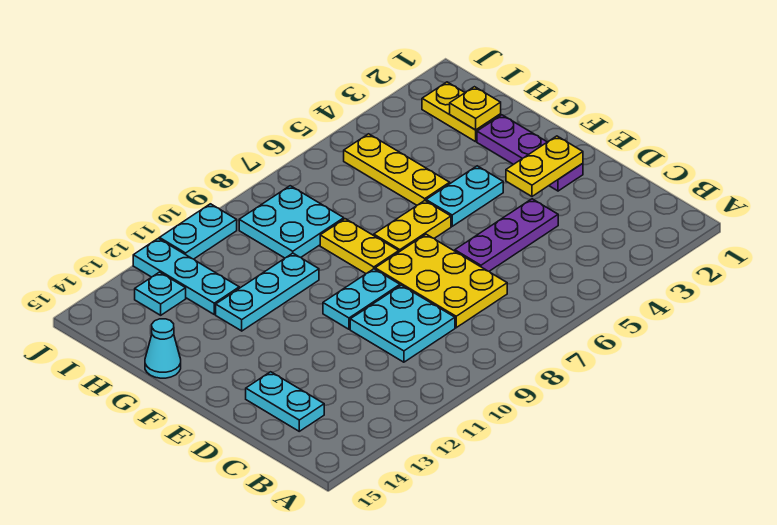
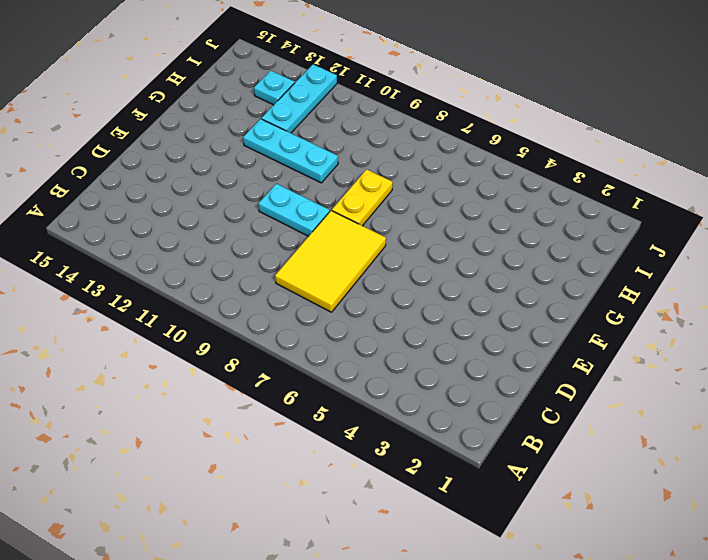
yellow 2x3 tile [275,211,386,312] -> yellow 2x3 plate [375,234,507,328]
none -> cyan 2x2 plate [350,285,455,362]
none -> cyan 1x2 plate [246,372,324,431]
none -> purple 1x3 plate [455,199,558,271]

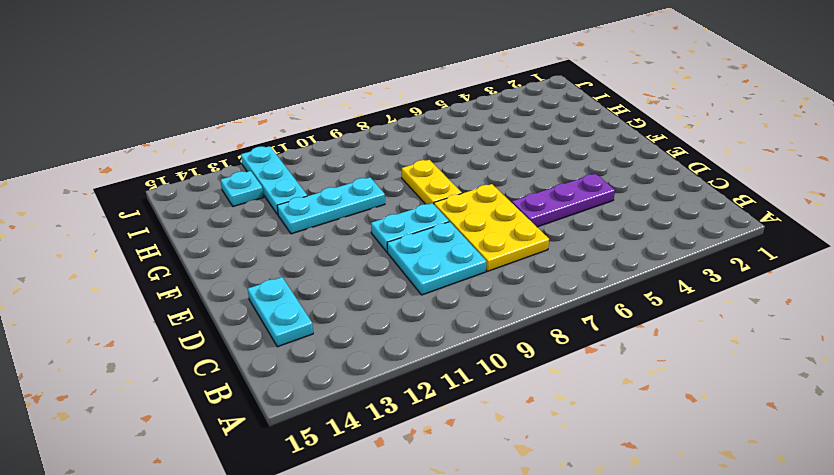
none -> purple 1x3 plate [477,115,583,191]
none -> cyan 1x2 plate [426,166,503,226]
none -> yellow 1x2 plate [374,201,451,252]

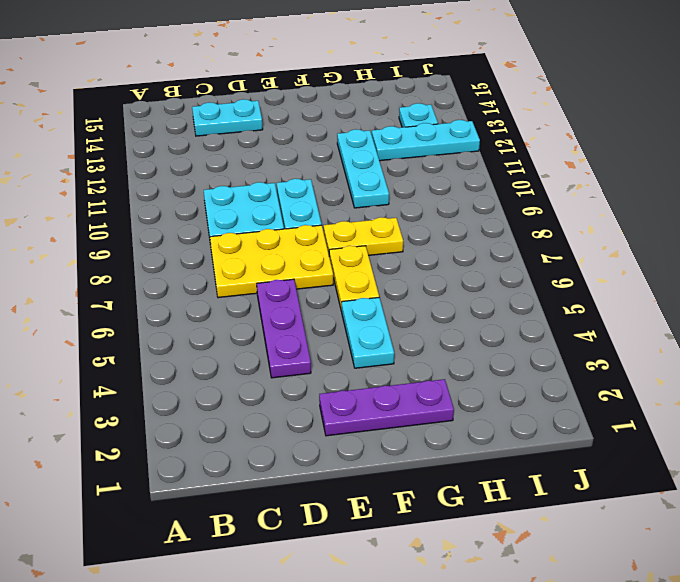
none -> yellow 1x3 plate [344,134,450,205]
none -> cyan 1x1 cone [145,319,181,378]
none -> yellow 1x2 plate [422,82,501,142]

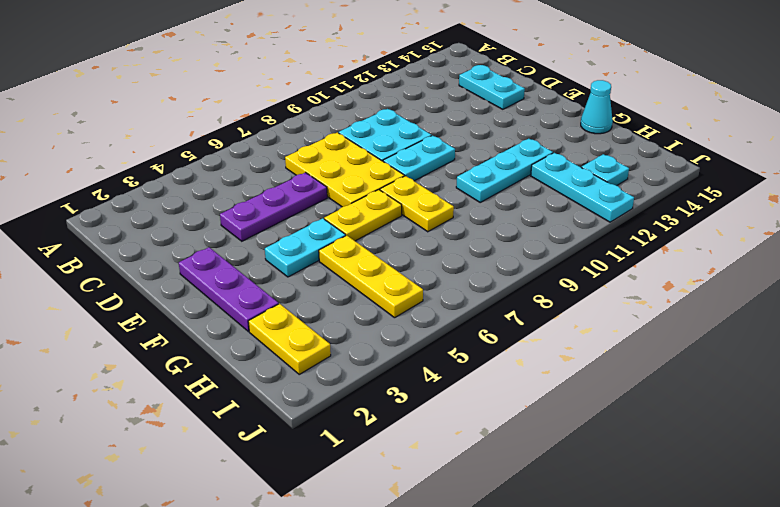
none -> cyan 2x2 plate [239,186,344,258]
none -> cyan 1x2 plate [159,204,237,259]
none -> yellow 1x2 plate [506,136,583,196]

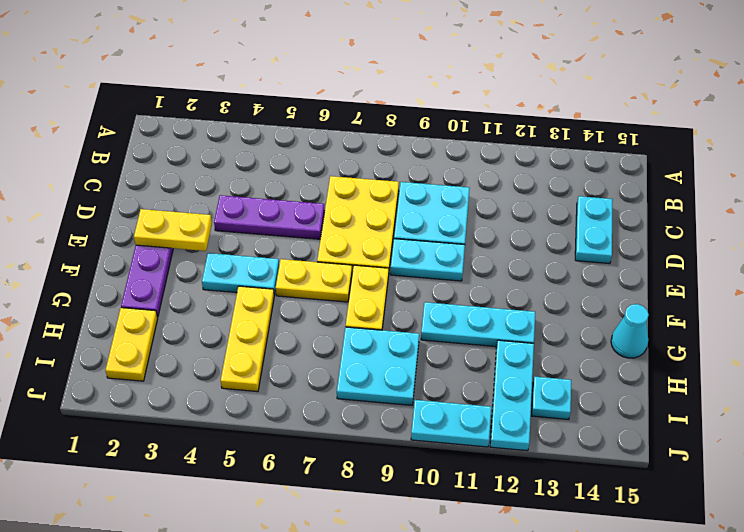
none -> yellow 1x1 plate [450,87,501,130]

